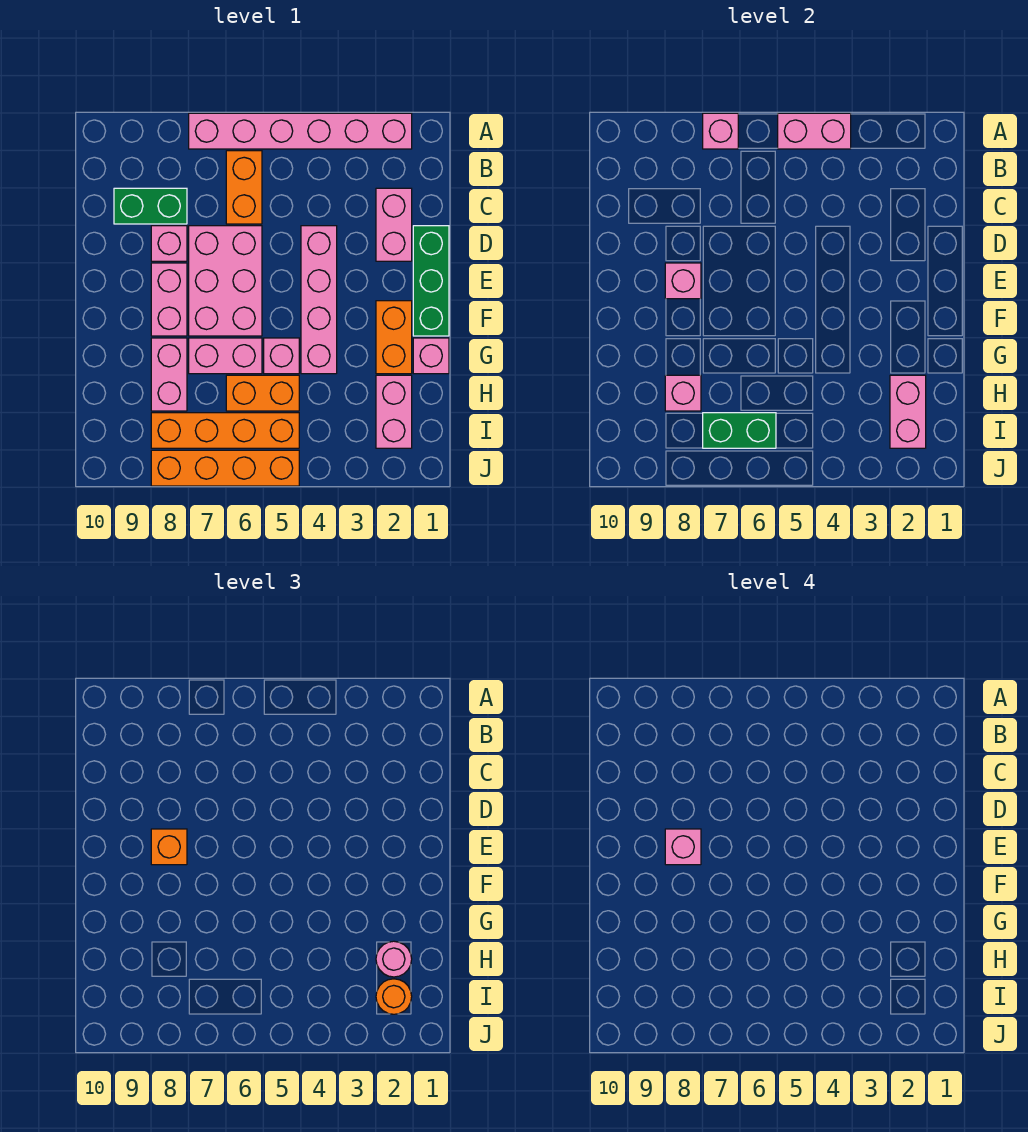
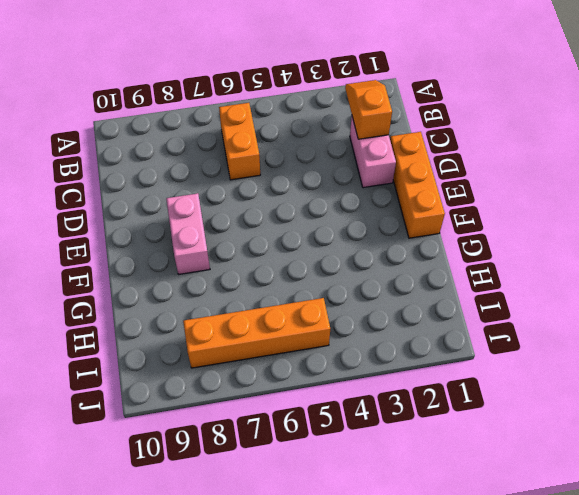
orange 1x2 slope [345,80,392,139] -> none
orange 1x3 brick [390,132,445,238] -> green 1x3 brick [413,226,449,336]
none -> pink 1x6 brick [189,113,412,149]
none -> green 1x2 brick [114,188,187,224]
none -> pink 1x4 brick [301,226,337,374]

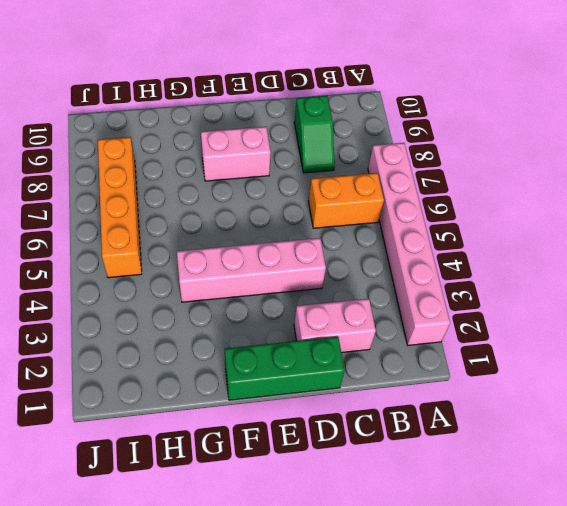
green 1x2 slope [294,96,335,173] -> green 1x2 brick [114,188,187,224]
none -> pink 2x3 brick [189,226,262,336]
none -> pink 1x1 brick [151,226,187,261]
none -> orange 1x2 brick [376,301,412,374]

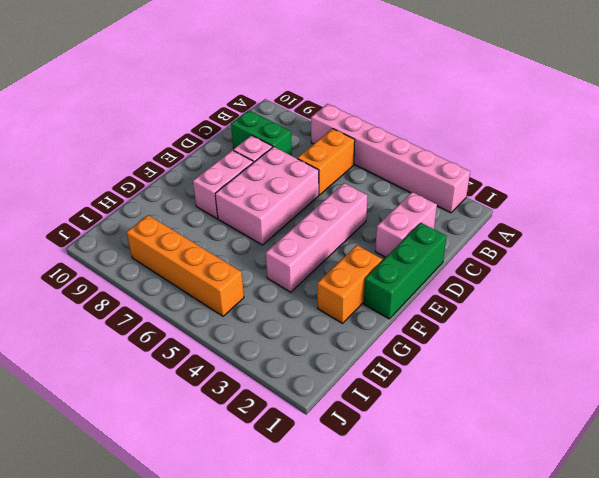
none -> pink 1x1 brick [413,338,449,374]
none -> pink 1x1 brick [264,338,299,374]
none -> pink 1x2 brick [189,338,262,374]

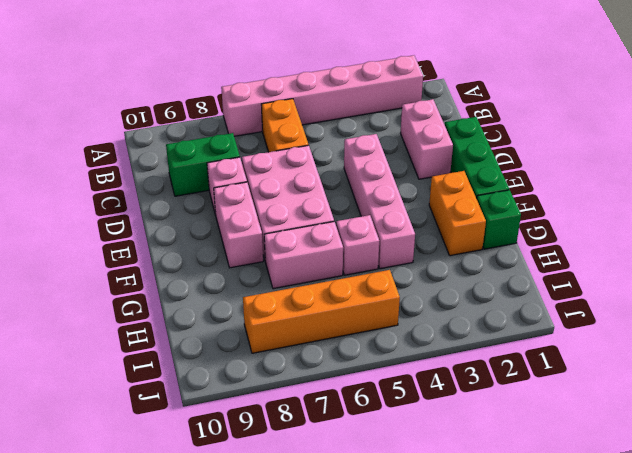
green 1x1 brick [477,190,521,249] -> pink 1x1 brick [413,338,449,374]
none -> pink 1x2 brick [151,338,187,411]
none -> pink 1x2 brick [376,375,412,448]
none -> orange 1x2 brick [226,375,299,411]

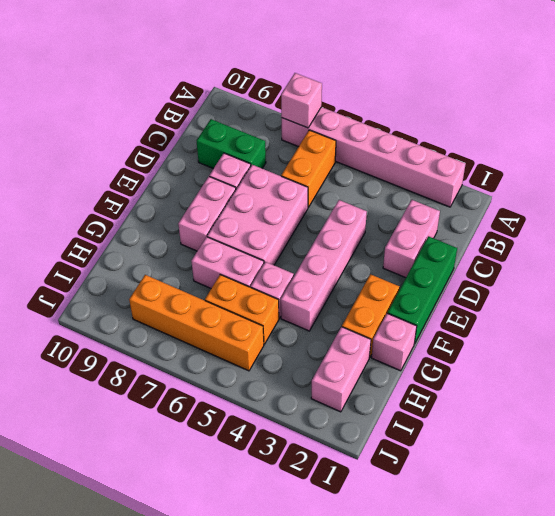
none -> pink 1x2 brick [151,338,187,411]
none -> orange 1x4 brick [151,450,299,486]
none -> pink 1x2 brick [778,113,851,149]

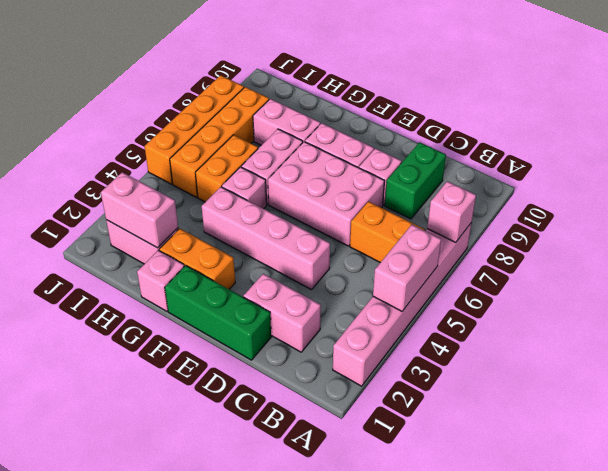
none -> pink 1x1 brick [665,263,701,299]
none -> pink 1x1 brick [665,375,701,411]
none -> green 1x2 brick [703,413,776,448]

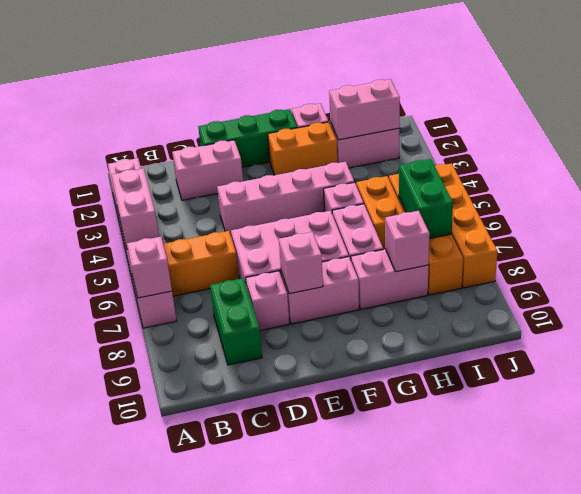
none -> orange 1x1 brick [151,829,187,865]
none -> pink 1x1 round brick [376,941,412,977]
none -> orange 1x1 round brick [376,979,412,1014]

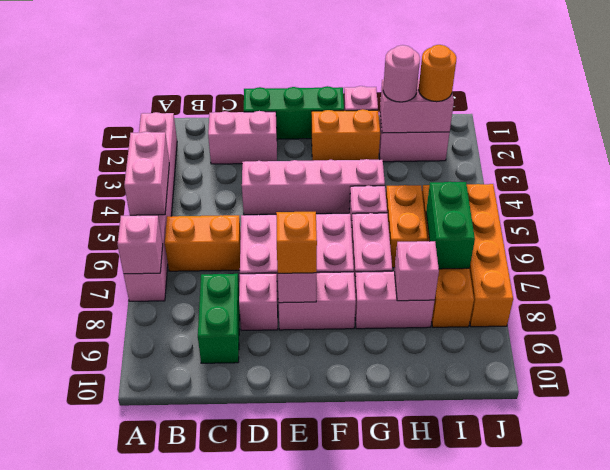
none -> pink 1x1 brick [665,829,701,865]

